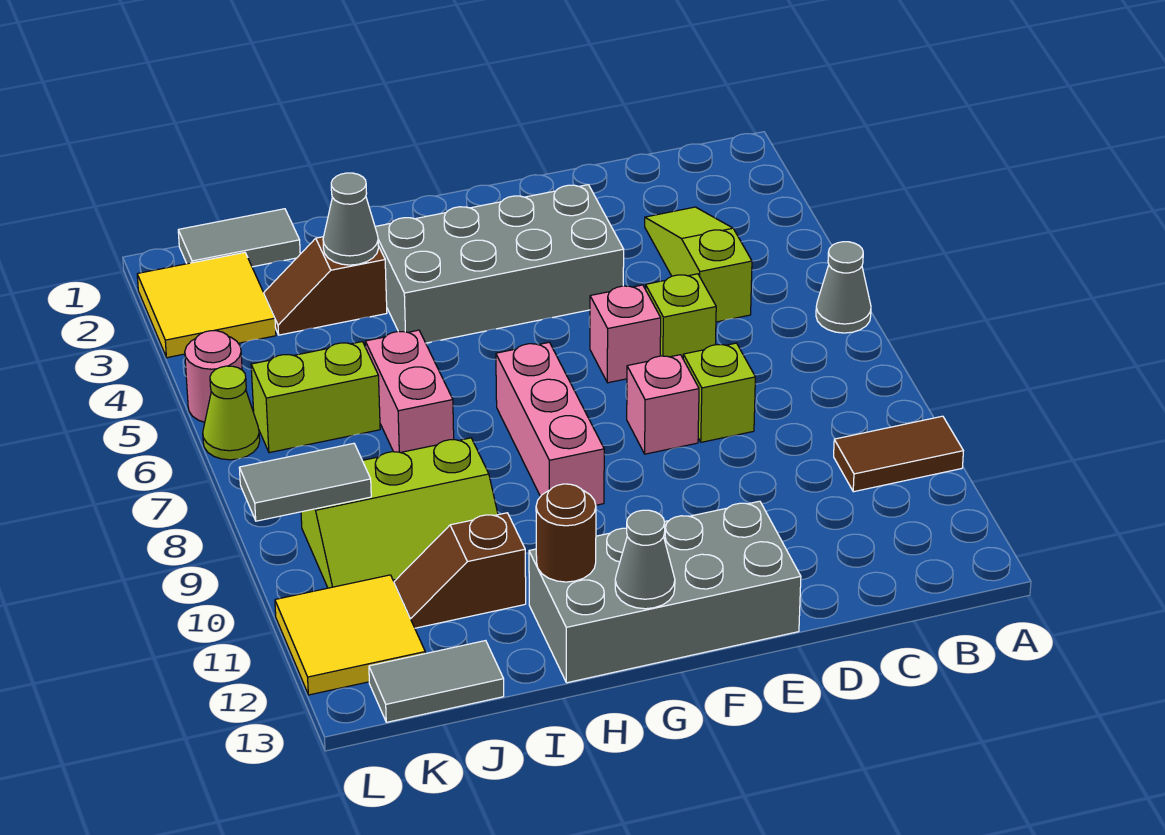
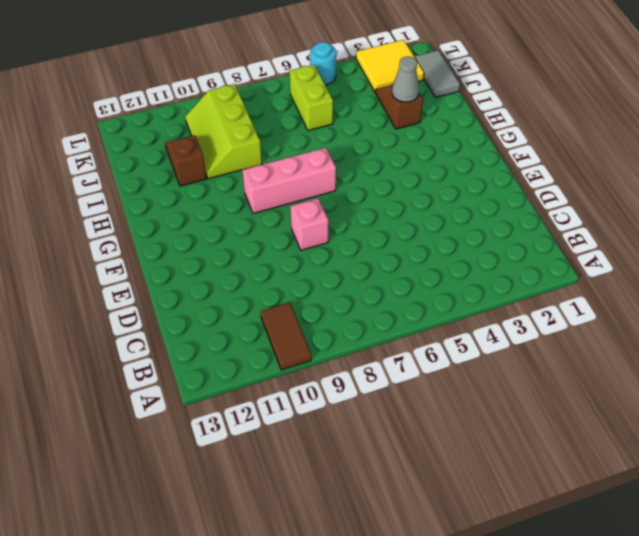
cyan 1x1 round brick [310,42,336,85] -> pink 1x1 round brick [185,331,242,422]
none -> grey 1x1 cone [816,242,871,333]
none -> lime 1x3 slope [645,207,752,322]
none -> lime 1x1 brick [646,274,716,358]

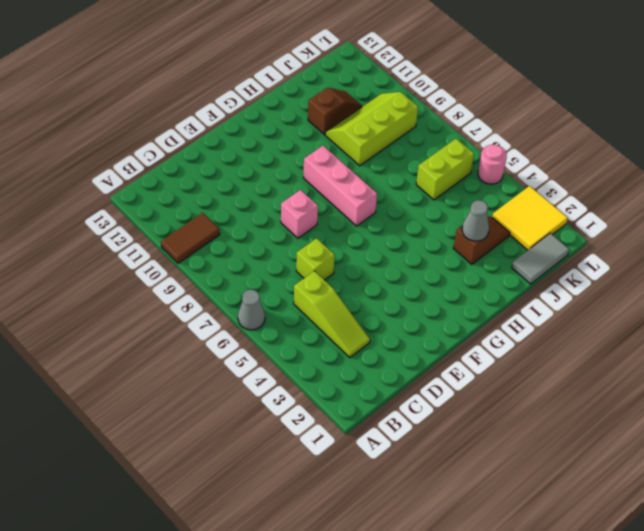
none -> lime 1x1 brick [683,343,755,442]
none -> grey 2x4 brick [375,185,624,343]
none -> pink 1x1 brick [590,285,661,383]

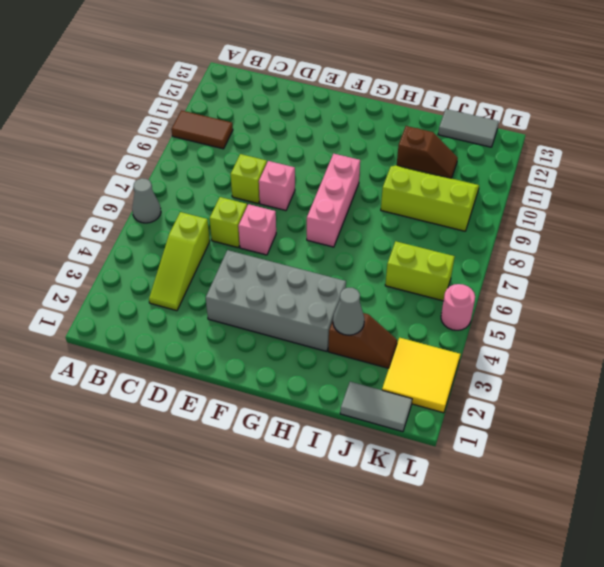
none -> grey 2x4 brick [529,501,801,683]
none -> pink 1x2 brick [365,330,454,453]
none -> yellow 2x2 tile [275,575,425,695]

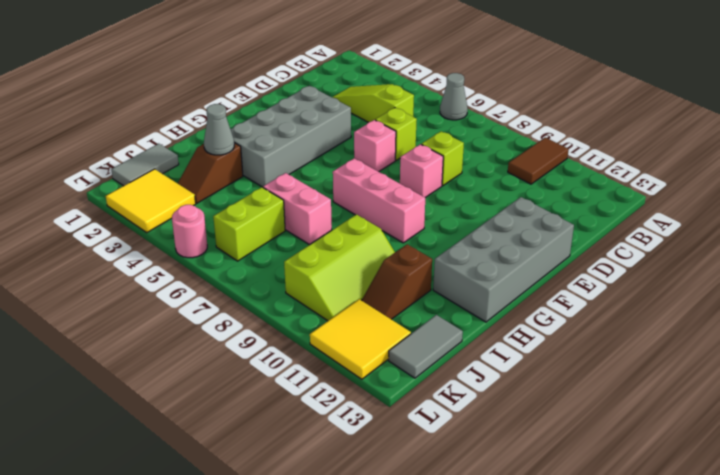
none -> lime 1x1 cone [203,366,260,460]
none -> grey 1x1 cone [615,510,675,609]
none -> brown 1x1 round brick [536,484,596,582]

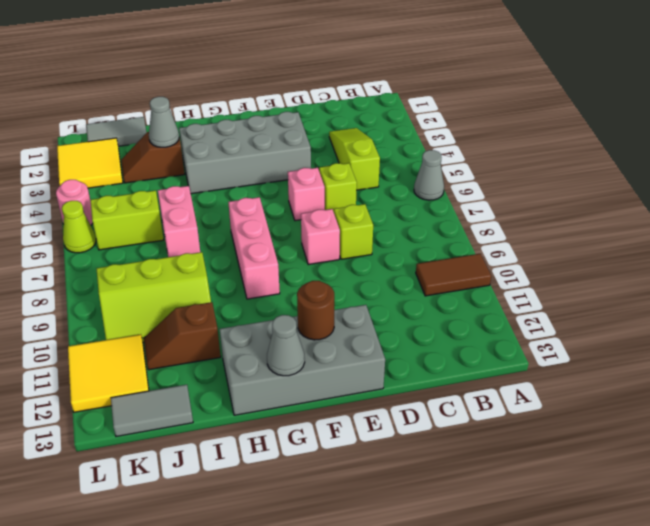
brown 1x1 round brick [297,281,334,340] -> brown 1x1 round brick moved to [536,484,596,582]
none -> grey 1x2 tile [239,443,371,521]

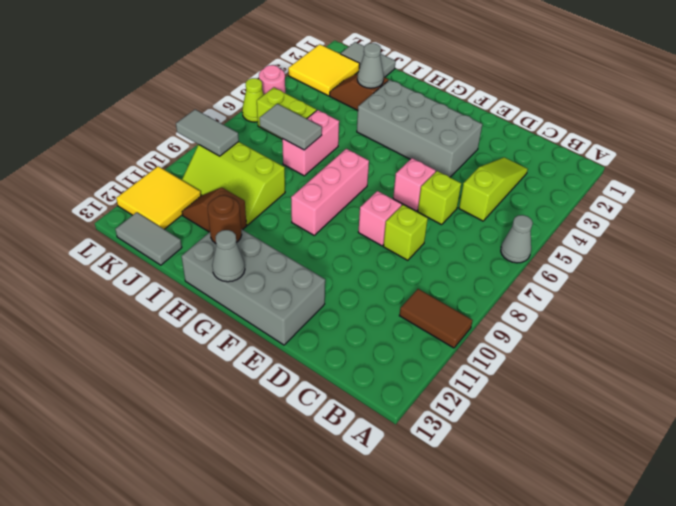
grey 1x2 tile [260,104,322,150] -> none

